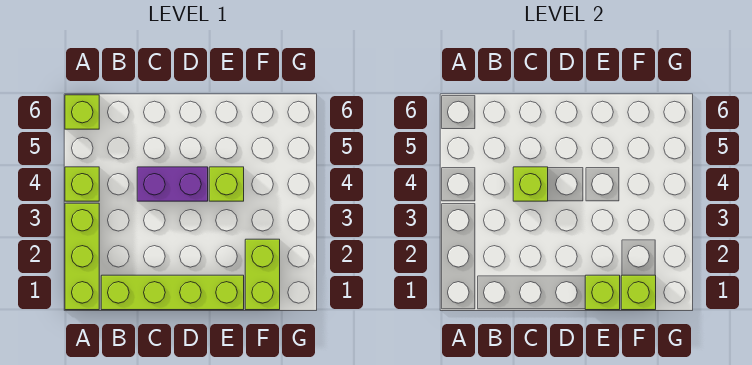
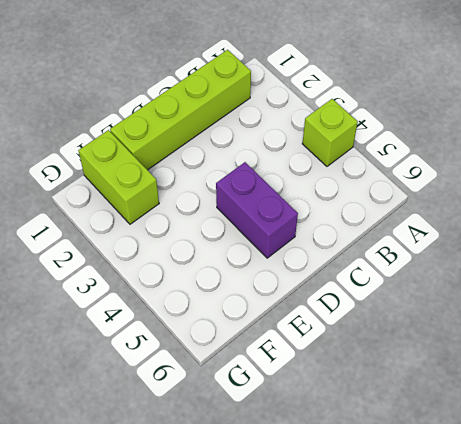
purple 1x2 brick [216,162,298,258] -> purple 1x2 brick turned to [137,167,208,201]
none -> lime 1x3 brick [65,203,99,310]
none -> lime 1x1 brick [65,95,99,129]

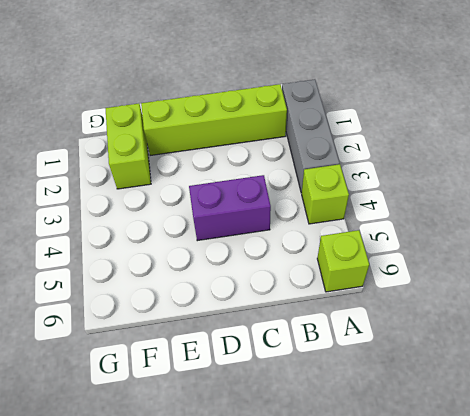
grey 1x3 brick [282,79,340,193] -> lime 1x3 brick [65,203,99,310]
none -> lime 1x1 brick [209,167,244,201]
none -> lime 1x1 brick [513,167,548,201]

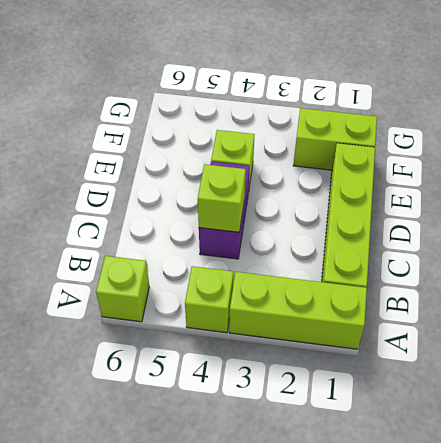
none -> lime 1x1 brick [585,275,620,310]
none -> lime 1x1 brick [621,275,656,310]

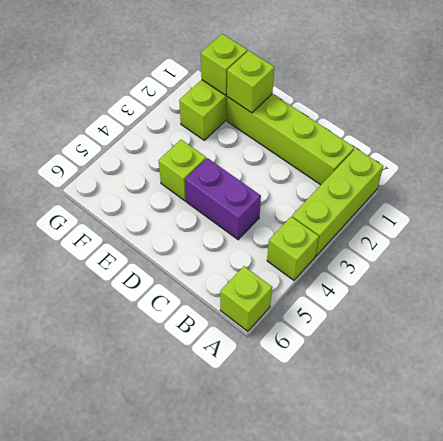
none -> lime 1x1 brick [513,167,548,201]

